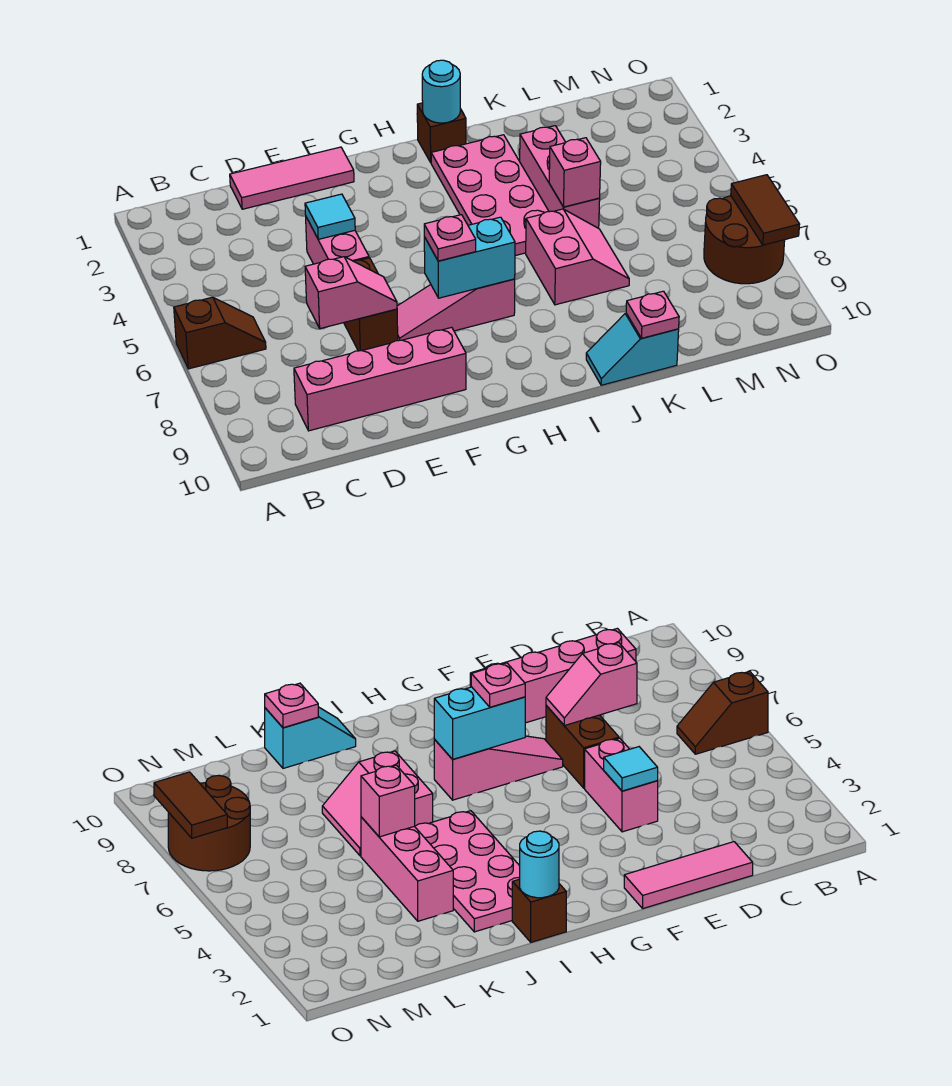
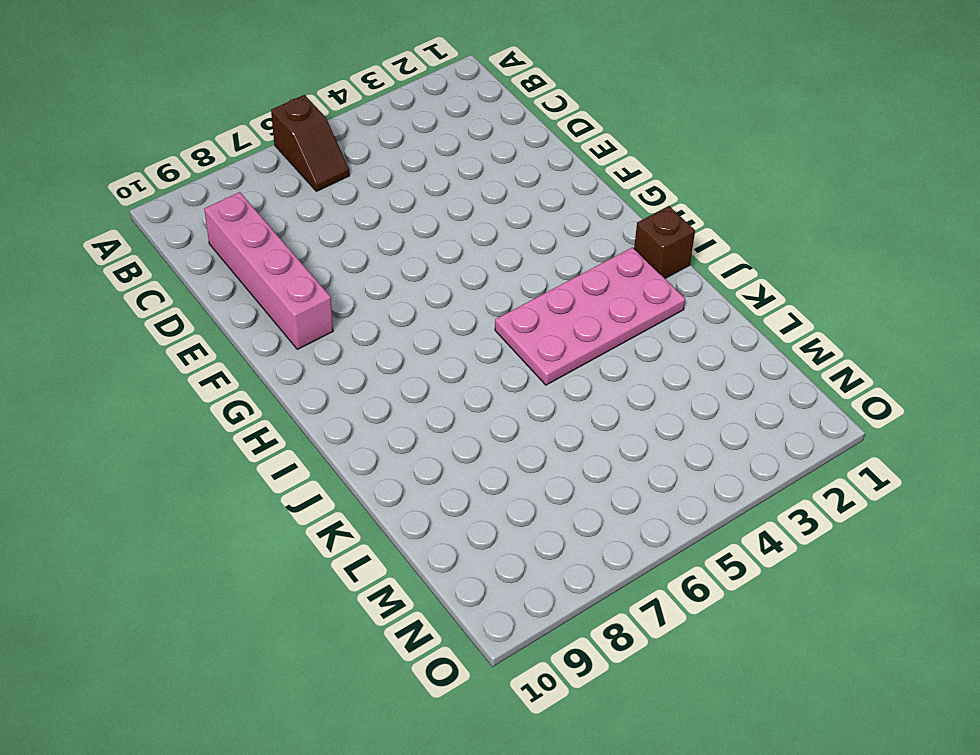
none -> pink 1x3 tile [230,147,354,209]
none -> pink 1x2 brick [306,217,369,264]
none -> brown 1x2 brick [344,258,398,351]

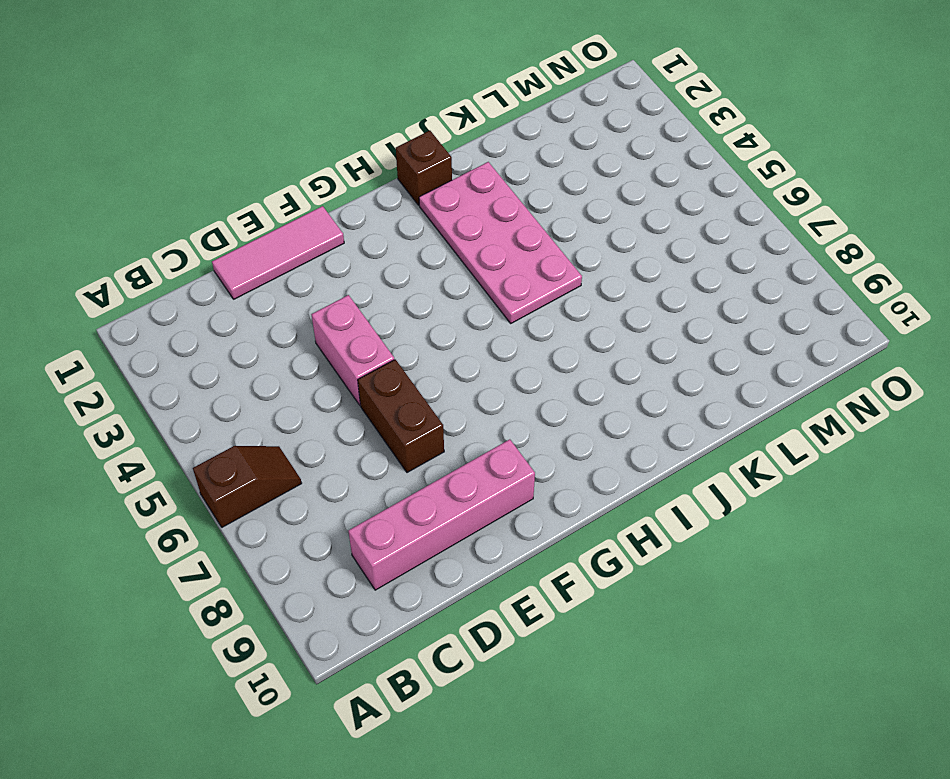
none -> pink 1x3 slope [397,279,515,341]
none -> pink 2x2 slope [526,209,629,305]
none -> cyan 1x2 slope [586,313,679,385]

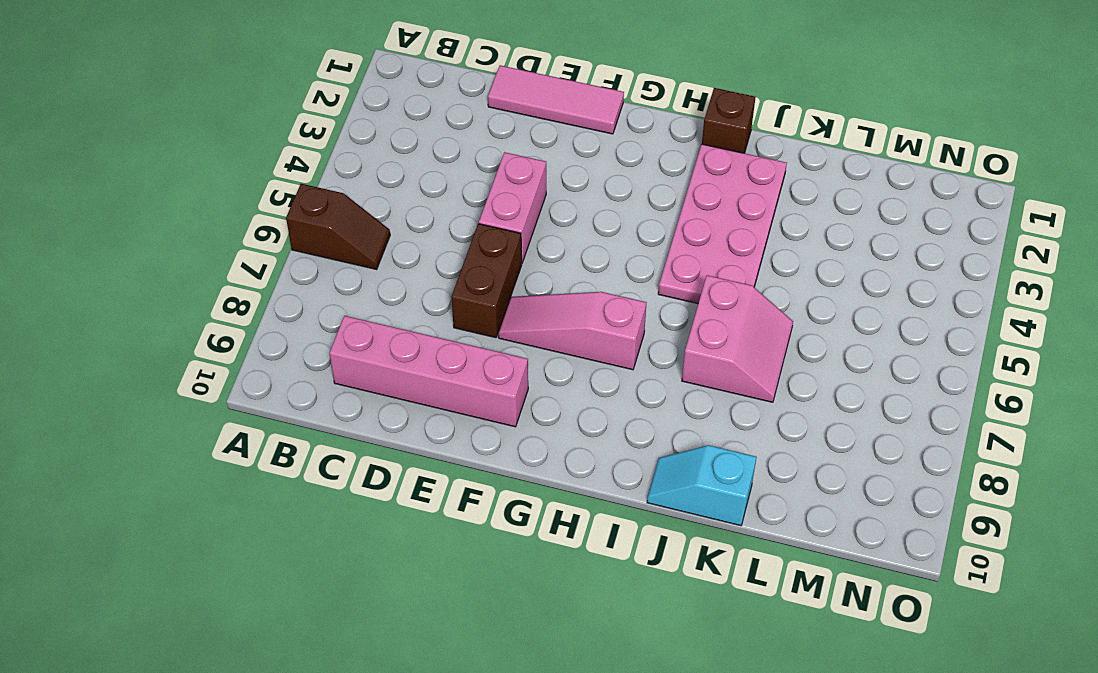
none -> pink 1x3 brick [520,126,600,228]
none -> brown 2x2 round brick [704,196,785,284]
none -> pink 1x2 slope [305,257,397,329]

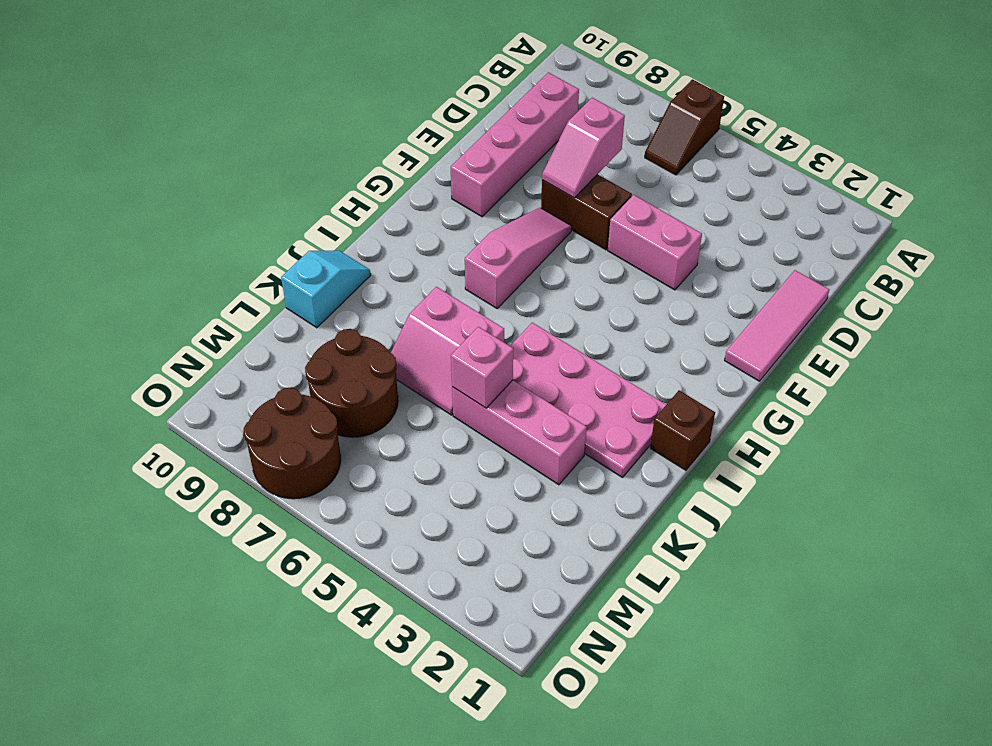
brown 2x2 round brick [305,329,398,437] -> none
none -> cyan 1x1 tile [305,194,355,239]
none -> cyan 1x2 brick [424,217,515,298]
none -> cyan 1x1 round brick [422,60,460,123]

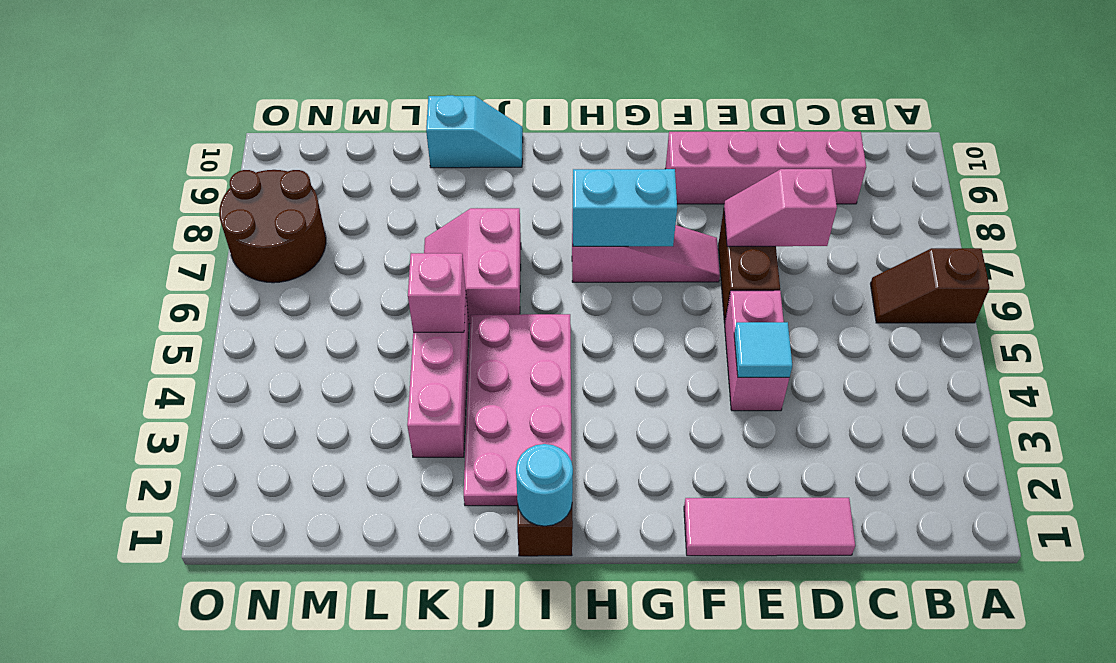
none -> pink 1x1 plate [626,291,679,338]
none -> brown 1x2 tile [731,175,800,245]
none -> pink 1x1 plate [424,215,476,261]

